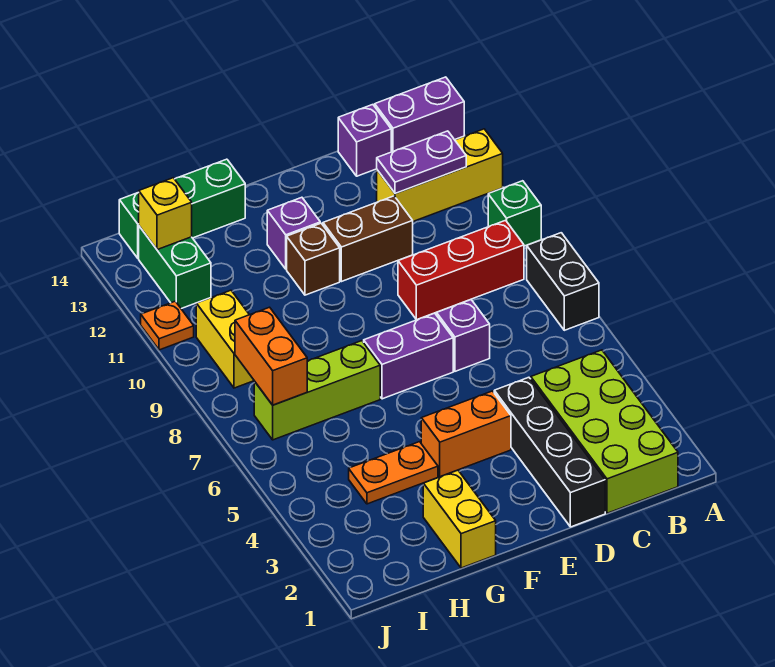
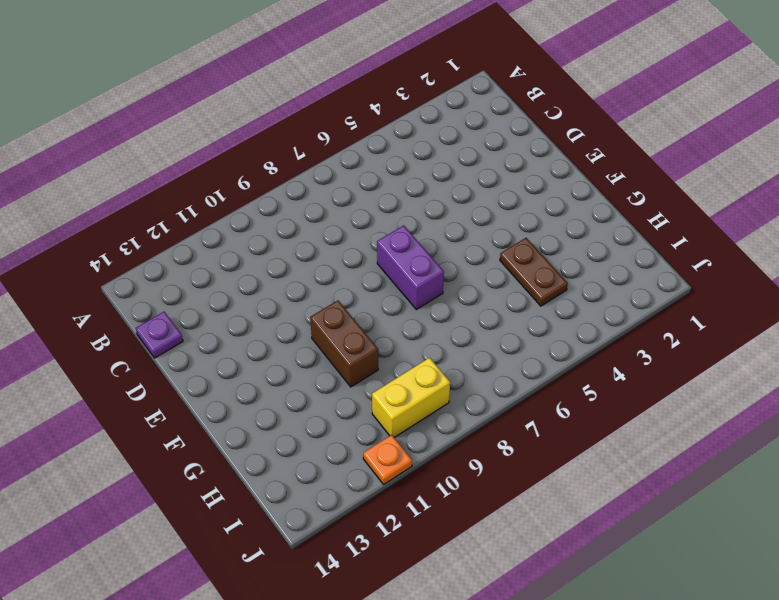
purple 1x1 plate [136,312,183,358] -> purple 1x1 brick [338,105,391,176]
brown 1x2 brick [310,301,378,387] -> brown 1x2 brick moved to [323,196,413,282]
brown 1x2 plate [500,238,568,306] -> orange 1x2 plate [349,442,438,504]
none -> black 1x2 brick [527,233,599,330]
none -> green 1x1 brick [488,181,541,246]
none -> yellow 1x3 brick [377,129,503,221]

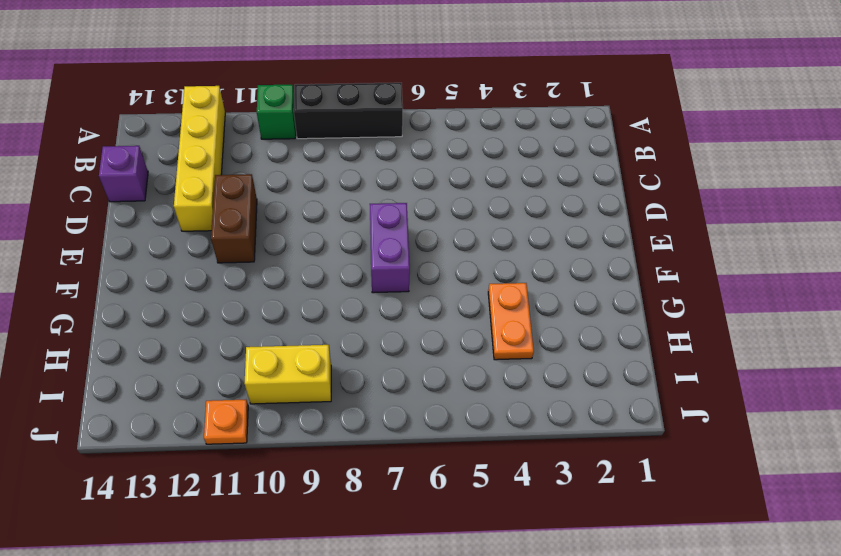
black 1x3 brick [294,83,403,139] -> black 1x2 brick [527,233,599,330]
yellow 1x4 brick [174,86,225,231] -> yellow 1x3 brick [377,129,503,221]
none -> purple 1x2 brick [375,77,464,152]
none -> lime 2x4 brick [531,350,678,513]
none -> red 1x3 brick [398,220,524,320]

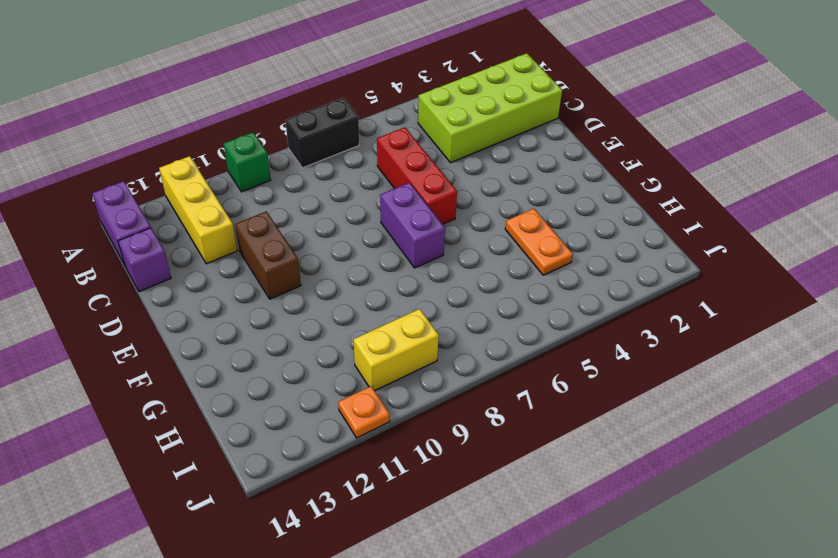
red 1x3 brick [377,127,457,224] -> red 1x3 brick moved to [398,220,524,320]
none -> black 1x4 brick [494,377,605,527]
none -> purple 1x1 brick [437,300,490,371]
none -> orange 1x2 brick [421,391,511,477]

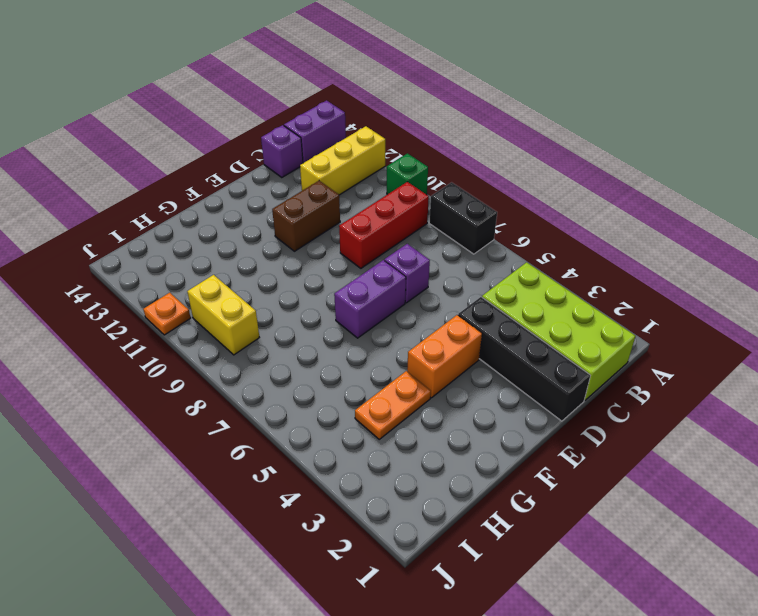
none -> brown 1x1 brick [287,223,340,295]
none -> purple 1x1 brick [267,197,320,269]
none -> yellow 1x2 brick [423,470,496,568]

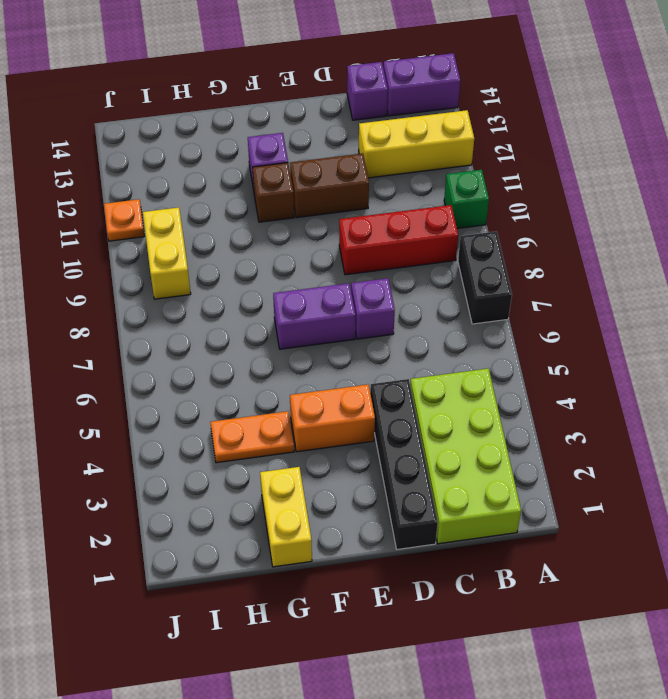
none -> lime 1x3 brick [254,341,380,440]
none -> green 1x3 brick [119,159,245,258]
none -> green 1x2 brick [139,226,211,309]

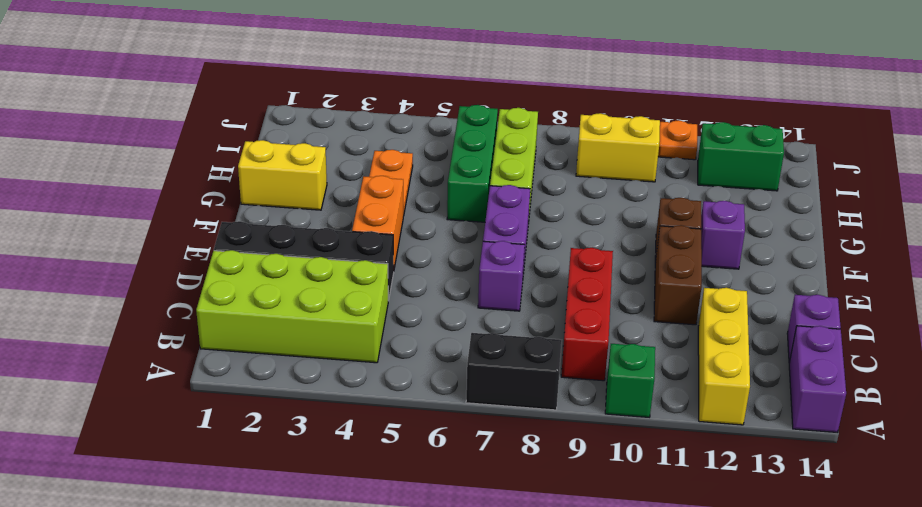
green 1x3 brick [447,105,498,222] -> green 1x3 brick moved to [119,159,245,258]
none -> purple 1x2 plate [377,131,466,194]
none -> orange 1x2 brick [235,307,307,405]
none -> yellow 1x1 brick [138,178,192,250]

